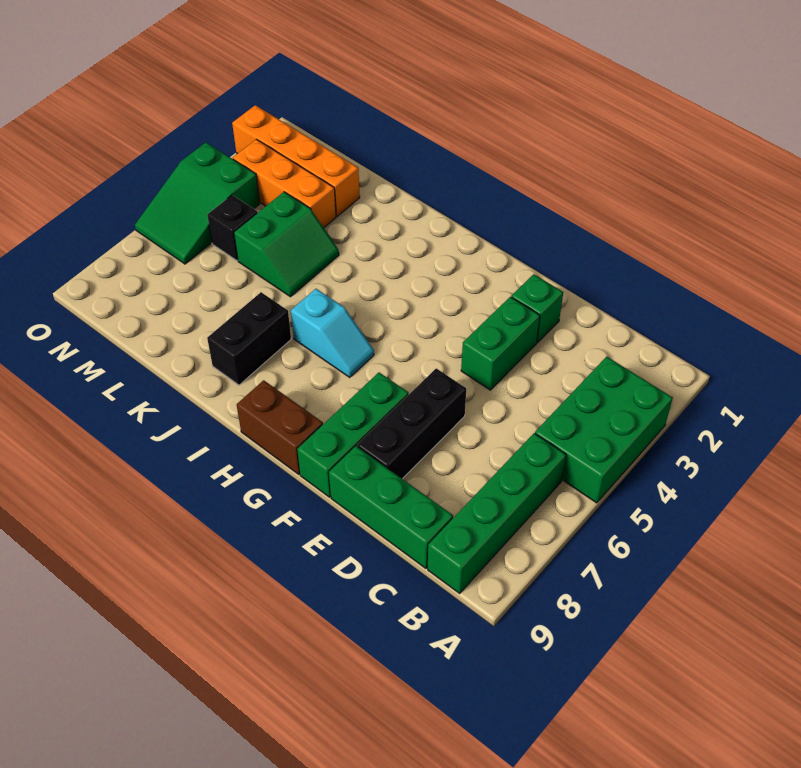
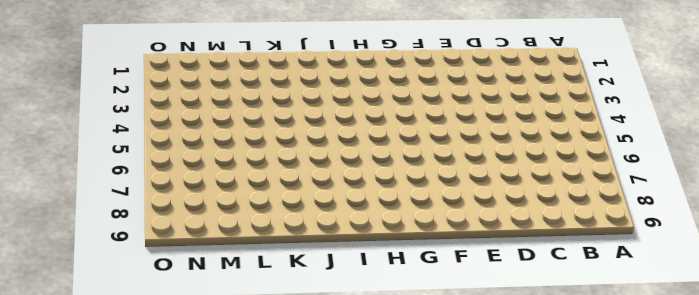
none -> green 2x3 brick [535,357,673,503]
none -> green 1x4 brick [428,433,566,593]
none -> green 1x3 brick [329,446,453,568]

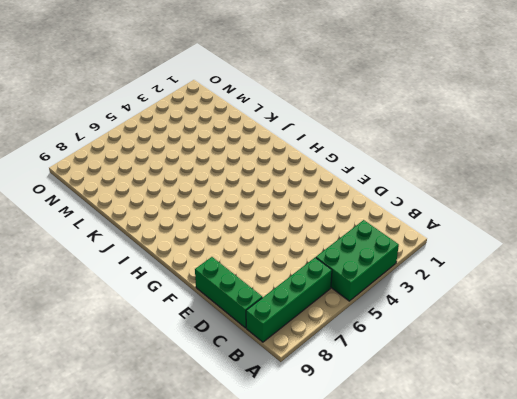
none -> green 1x1 brick [511,274,563,343]
none -> green 1x2 brick [461,297,540,390]
none -> black 1x3 brick [357,368,466,479]

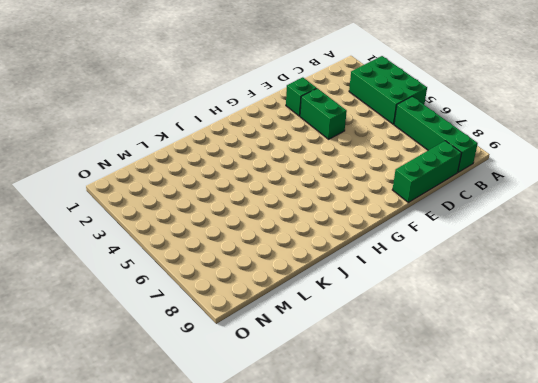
none -> black 1x3 brick [357,368,466,479]
none -> green 1x3 brick [297,373,409,497]
none -> brown 1x2 brick [237,380,323,474]

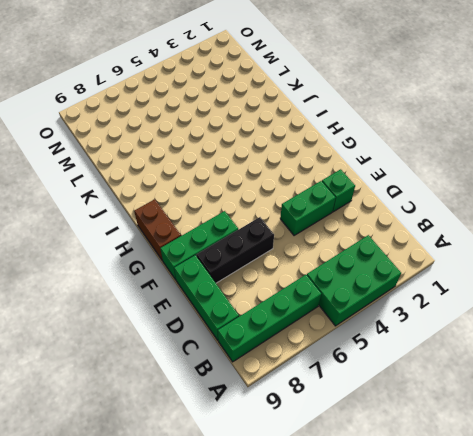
none -> cyan 1x2 slope [291,289,374,377]
none -> black 1x2 brick [207,292,291,385]
none -> green 2x2 slope [234,192,339,297]

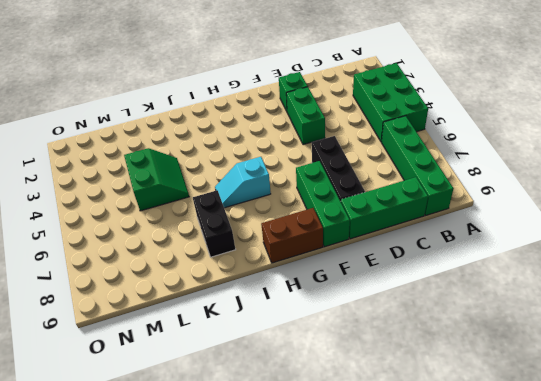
cyan 1x2 slope [215,157,271,208] -> cyan 1x2 slope turned to [291,289,374,377]
none -> orange 1x4 brick [232,105,360,216]
none -> orange 1x3 brick [233,139,336,228]
none -> black 1x1 brick [207,195,257,261]

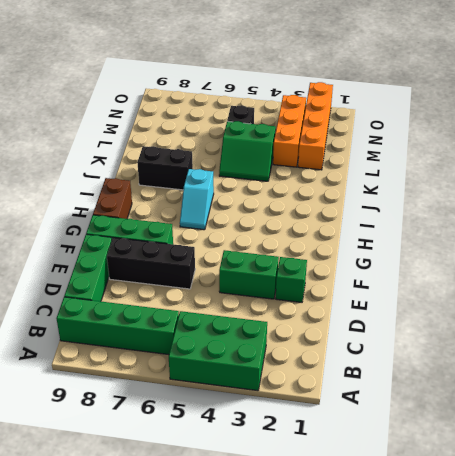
none -> green 2x3 slope [135,143,260,264]

